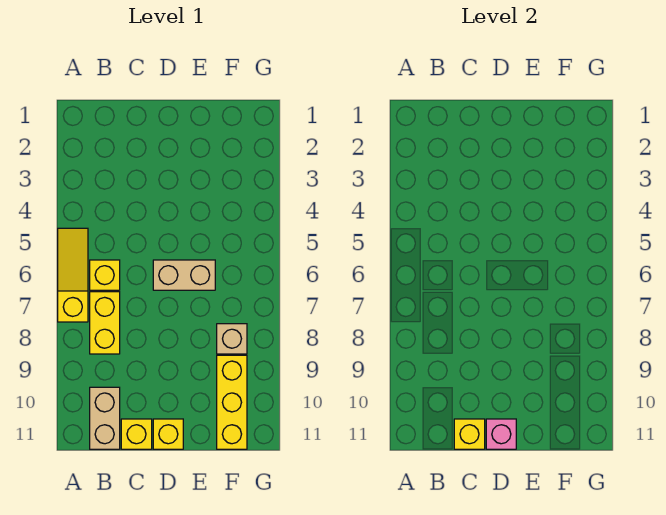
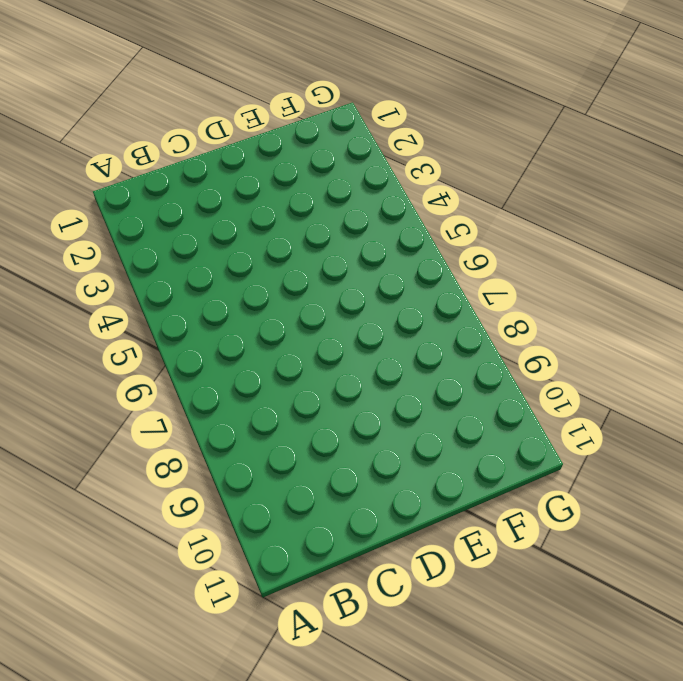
none -> yellow 1x3 slope [58,228,88,322]
none -> yellow 1x1 brick [90,260,120,290]

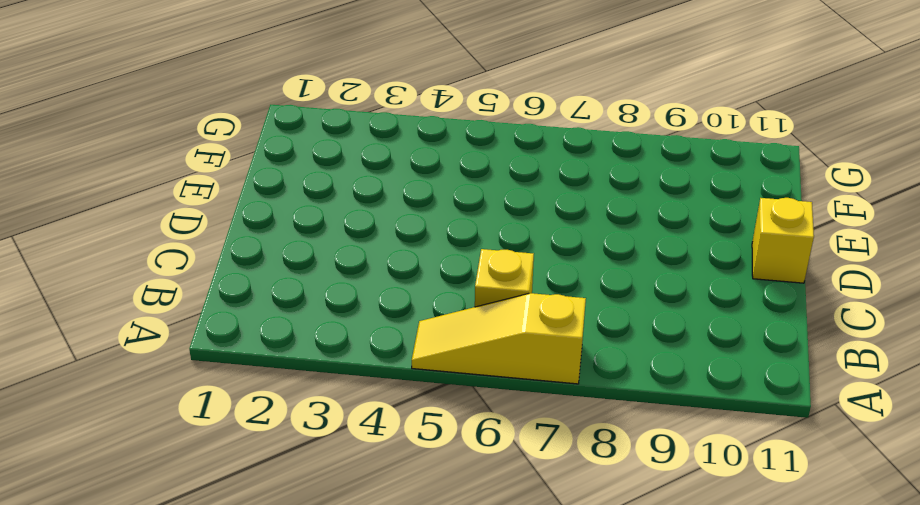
none -> yellow 1x2 brick [90,292,120,354]
none -> tan 1x2 brick [90,387,120,449]

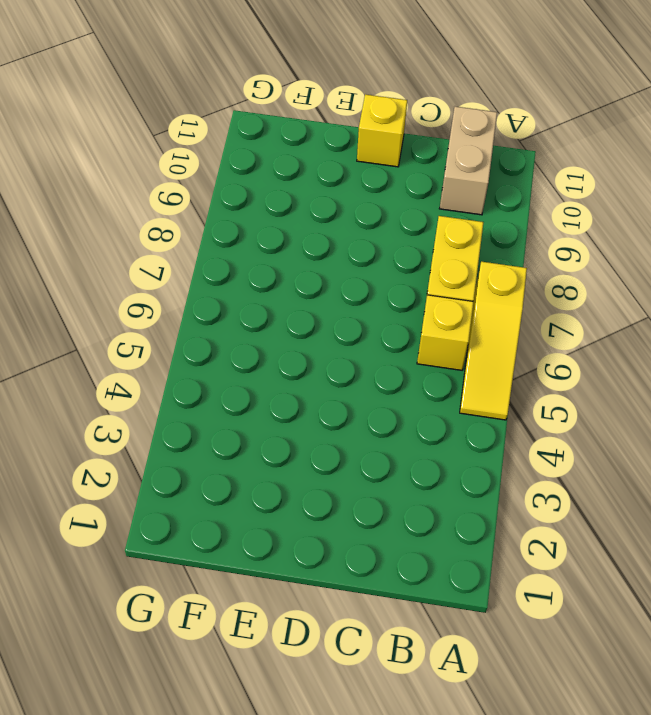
none -> yellow 1x1 brick [121,419,152,449]
none -> tan 1x2 brick [153,260,215,290]

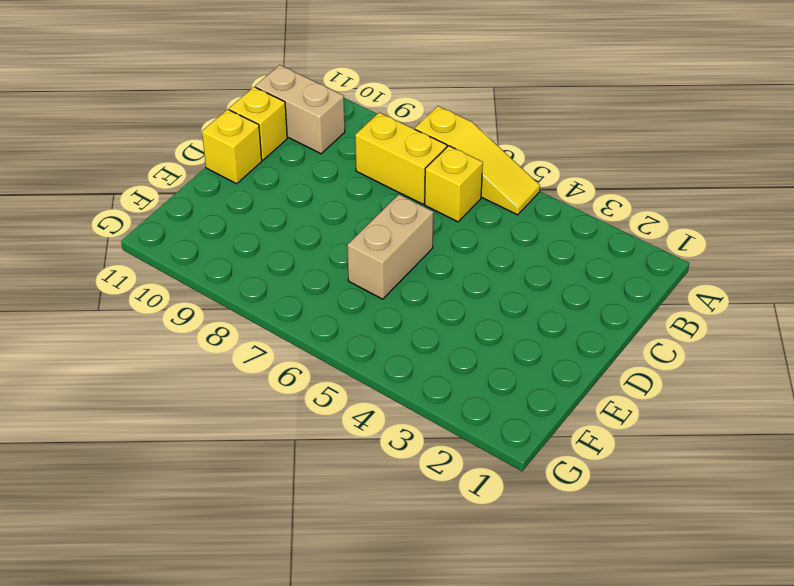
none -> tan 1x1 brick [217,324,247,354]
none -> yellow 1x3 brick [217,355,247,449]

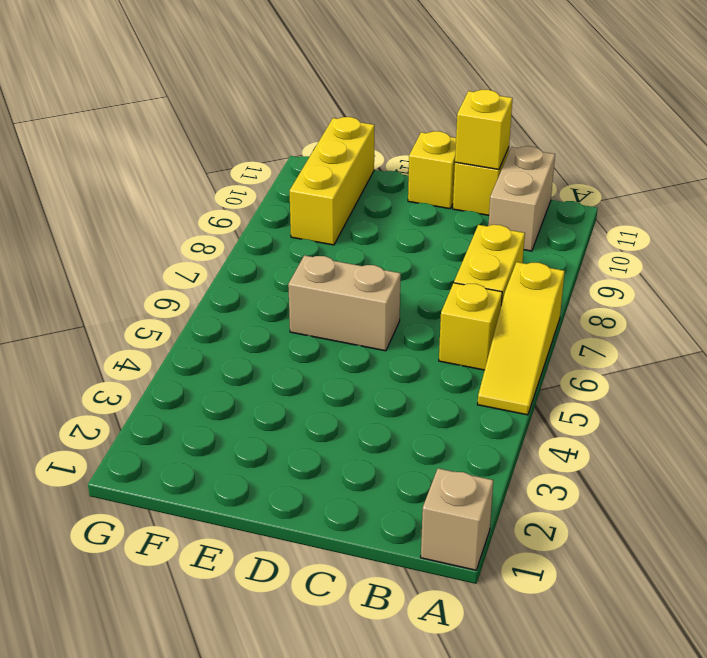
tan 1x1 brick [421,468,493,570] -> tan 1x1 brick moved to [217,324,247,354]
none -> pink 1x1 brick [486,419,516,449]

